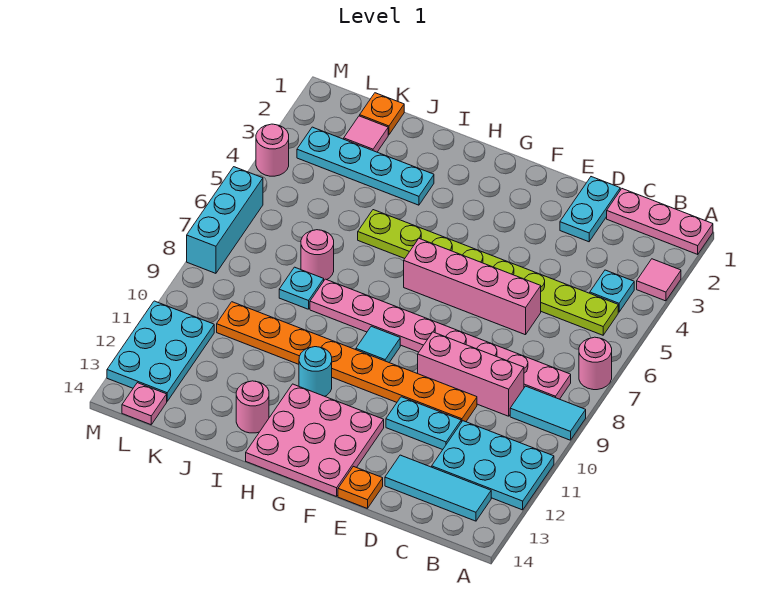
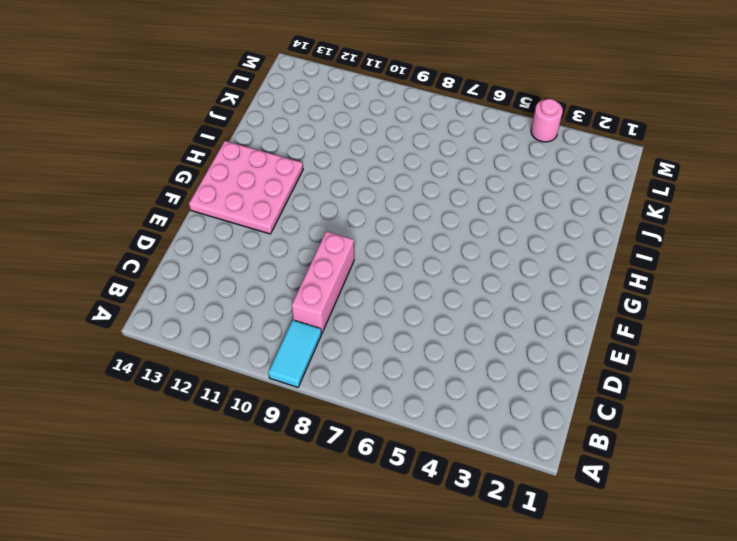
none -> pink 1x3 plate [607,189,713,254]
none -> pink 1x1 tile [637,259,681,301]
none -> pink 1x1 round brick [579,337,612,390]

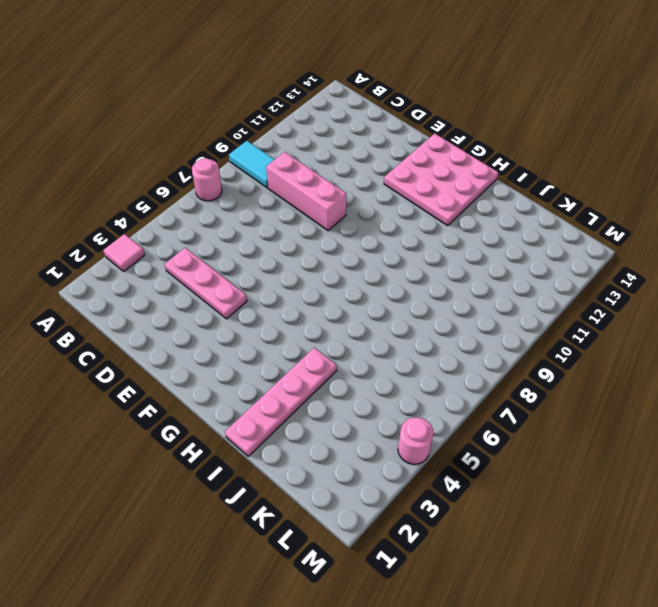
pink 1x3 plate [165,248,247,319] -> pink 1x3 plate moved to [607,189,713,254]
pink 1x4 plate [225,348,337,456] -> cyan 1x4 plate [297,127,434,205]
none -> cyan 2x3 plate [432,421,554,510]
none -> cyan 1x1 plate [590,270,634,312]
none -> lime 1x8 plate [358,210,618,335]

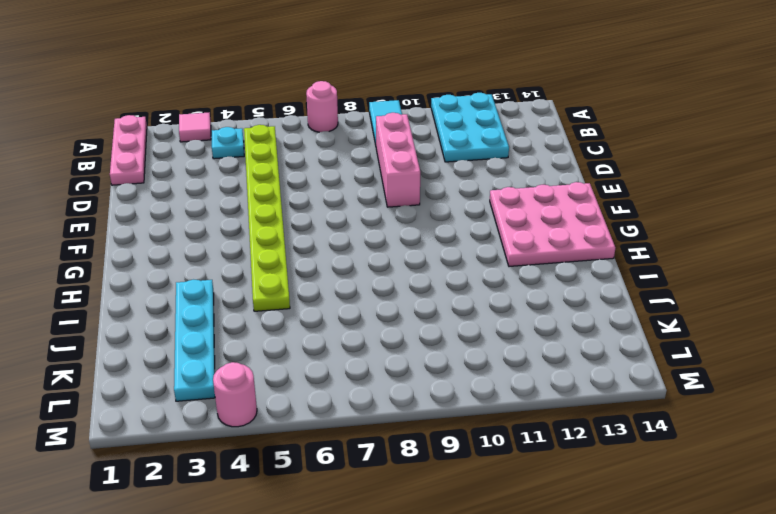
none -> pink 1x8 plate [310,279,571,399]
none -> cyan 1x3 tile [385,455,491,521]
none -> cyan 1x2 plate [560,177,620,242]

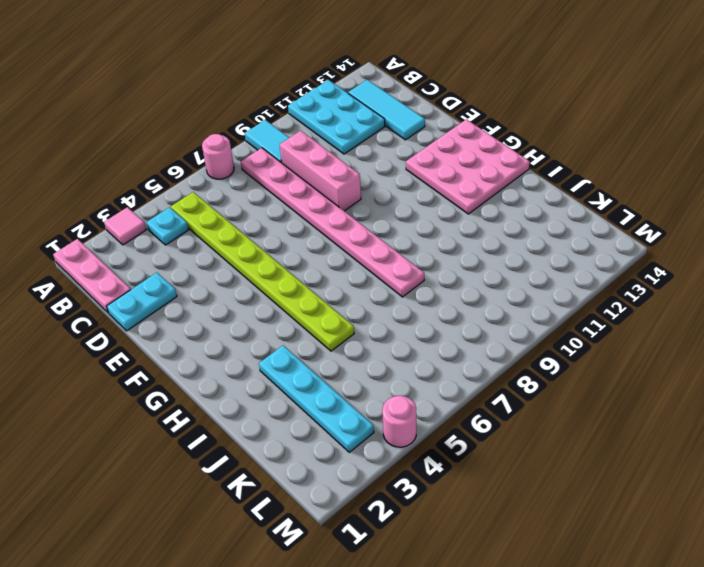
none -> pink 1x4 brick [404,239,541,335]
none -> orange 1x8 plate [217,302,477,422]
none -> cyan 1x2 plate [386,397,461,450]

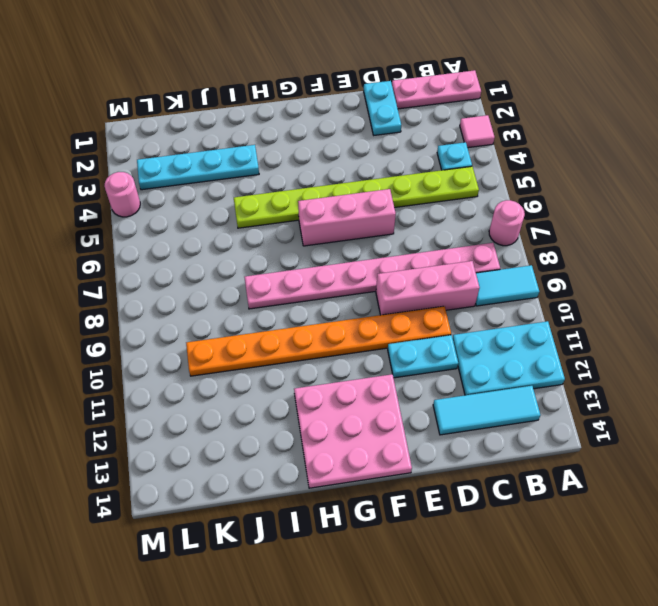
pink 1x3 brick [298,189,396,246] -> pink 1x4 brick [404,239,541,335]
none -> orange 1x1 plate [338,466,383,509]
none -> cyan 1x1 tile [356,326,400,363]
none -> cyan 1x1 round brick [299,347,332,396]

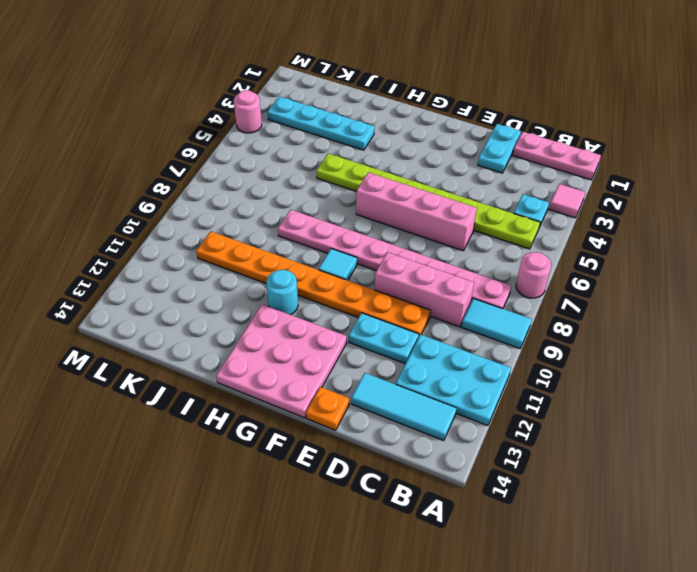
none -> pink 1x1 round brick [236,381,269,433]
none -> pink 1x1 round brick [301,230,334,280]
none -> cyan 1x1 plate [279,267,324,309]

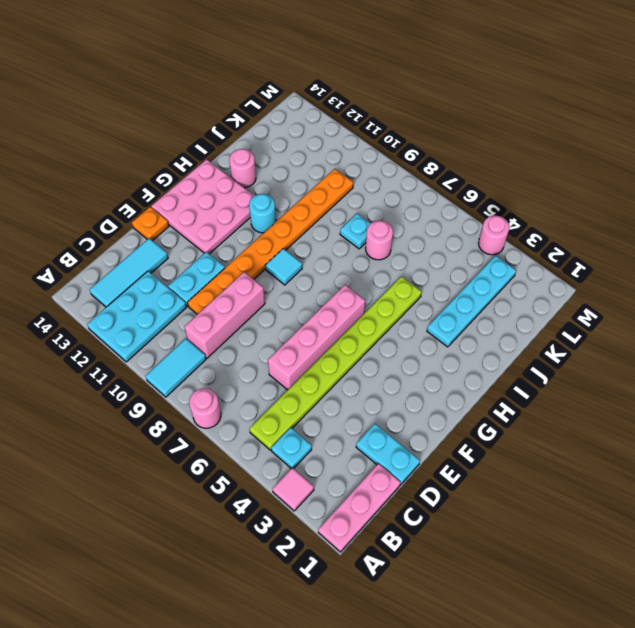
none -> pink 1x8 plate [310,279,571,399]
none -> orange 1x1 plate [360,93,404,135]
none -> pink 1x1 tile [344,116,388,152]

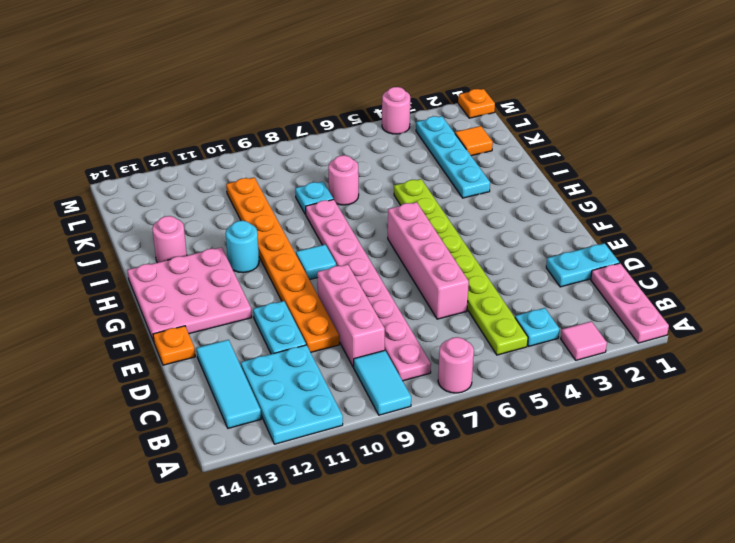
orange 1x1 tile [455,126,493,156] -> pink 1x1 tile [344,116,388,152]
orange 1x1 plate [458,89,495,118] -> orange 1x1 plate moved to [360,93,404,135]
none -> cyan 2x3 plate [107,301,214,401]
none -> pink 1x1 plate [122,383,167,425]
none -> cyan 1x3 brick [187,167,263,273]

